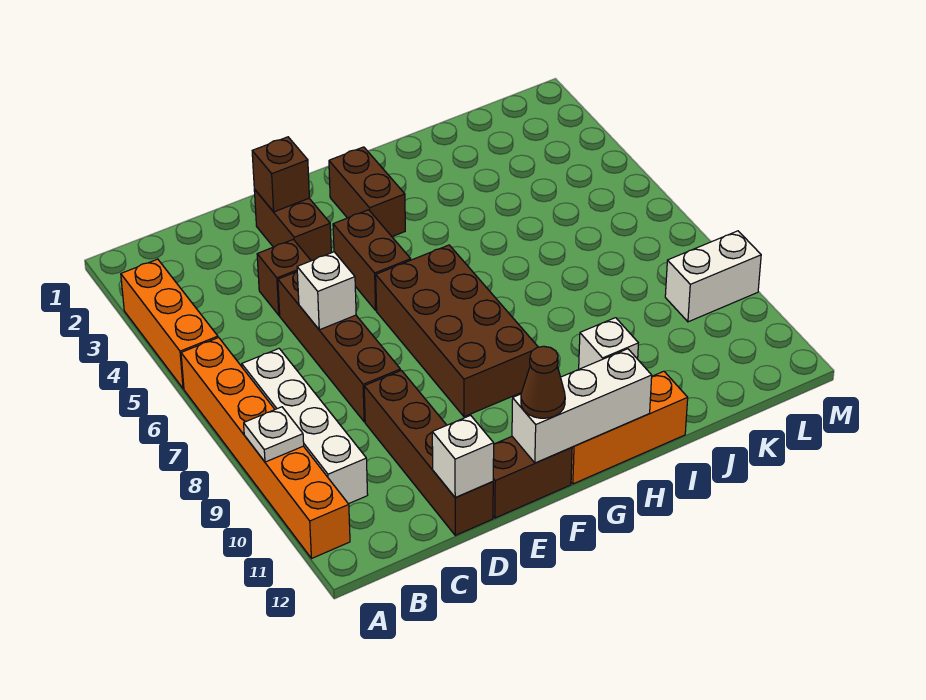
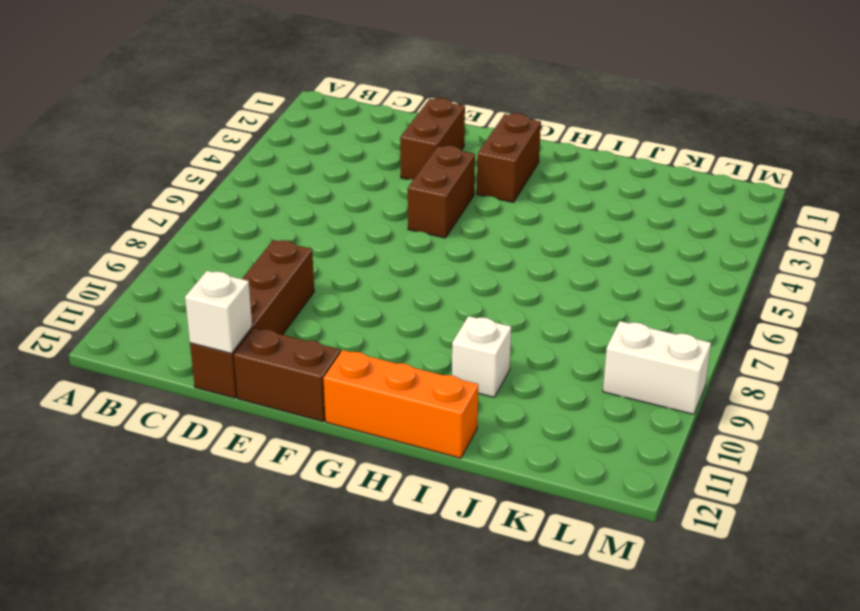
none -> orange 1x3 brick [121,259,218,389]
none -> orange 1x6 brick [181,338,350,559]
none -> white 1x4 brick [242,349,368,504]

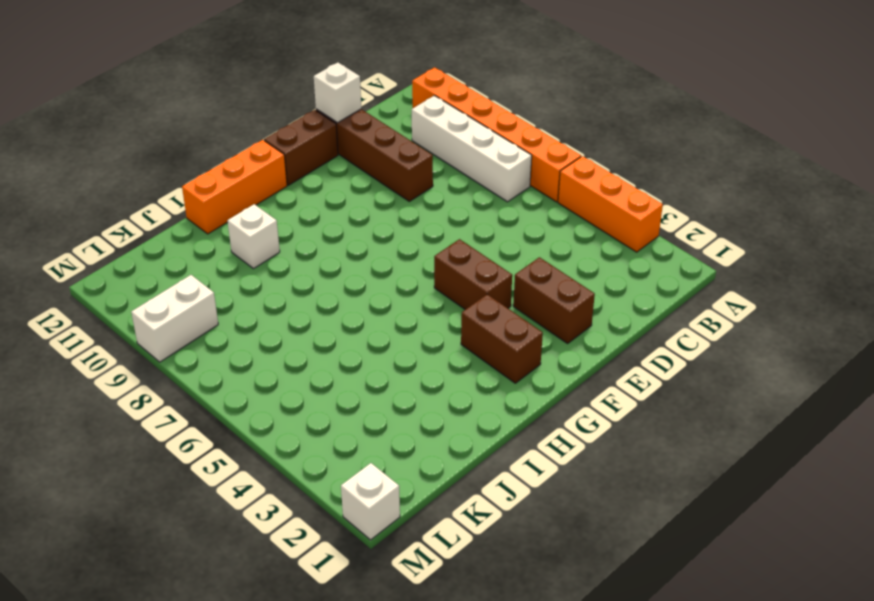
white 1x1 brick [341,463,400,540] -> white 1x1 brick moved to [297,252,356,330]
none -> brown 1x1 brick [257,239,311,315]
none -> brown 1x4 brick [278,272,400,422]
none -> brown 2x4 brick [376,245,538,417]

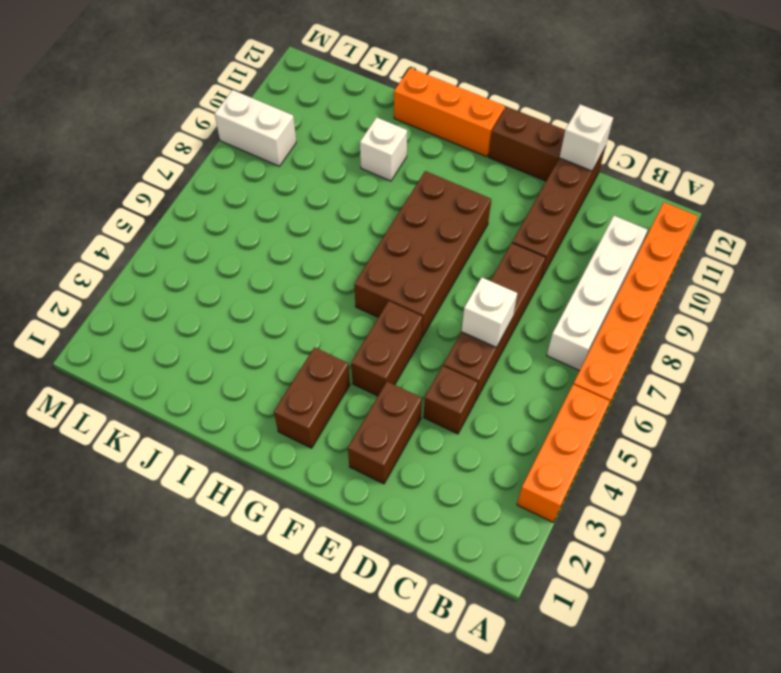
none -> white 1x1 plate [244,407,304,462]
none -> brown 1x1 brick [252,137,309,212]
none -> white 1x3 brick [512,349,652,463]

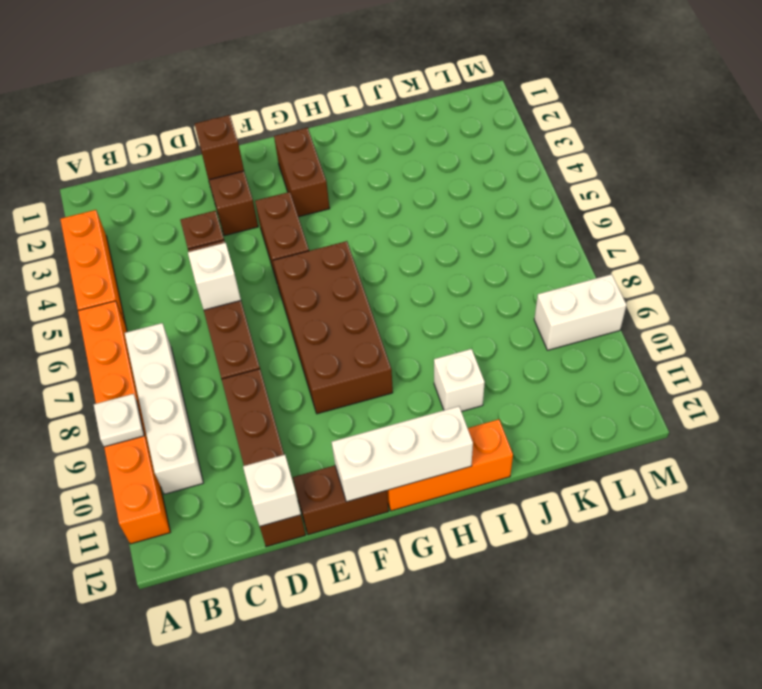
none -> brown 1x1 cone [521,346,565,418]

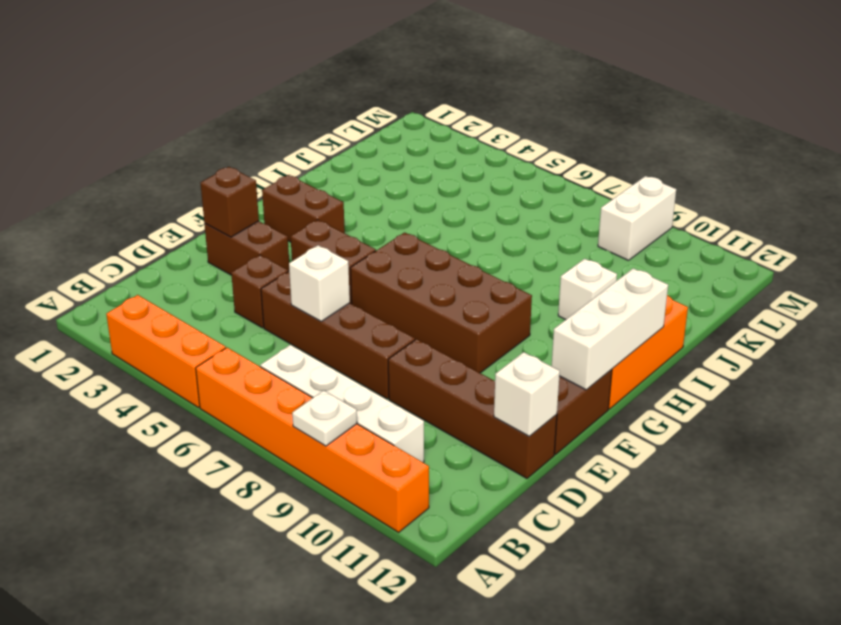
none -> brown 1x1 cone [521,346,565,418]

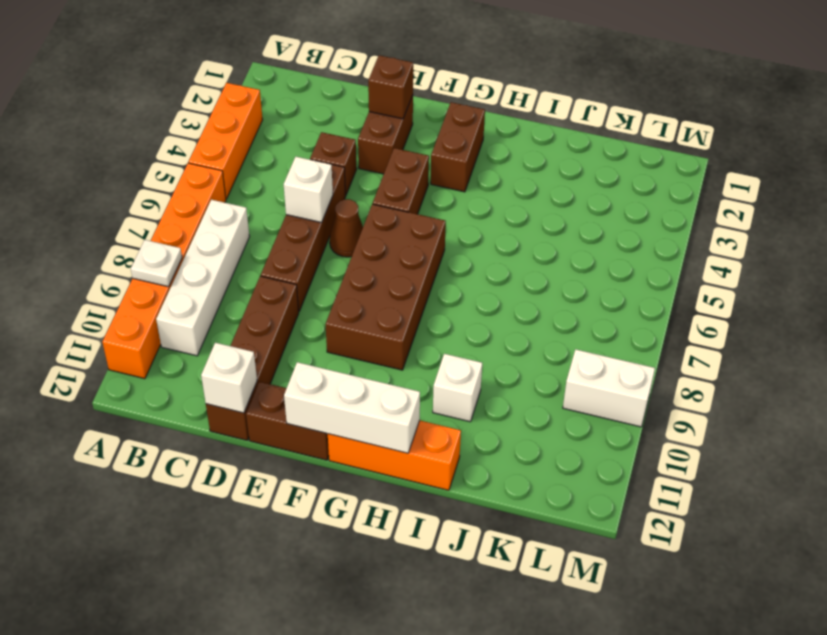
brown 1x1 cone [330,199,363,257] -> brown 1x1 cone moved to [521,346,565,418]

